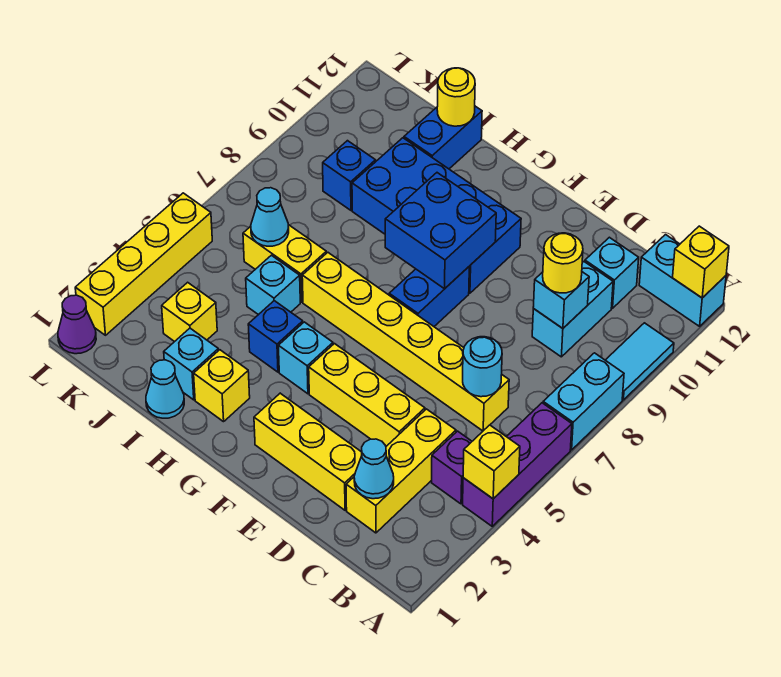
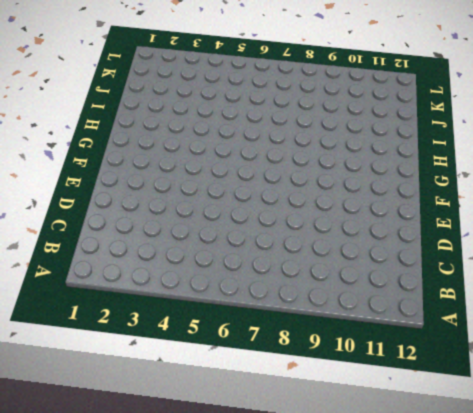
none -> purple 1x3 brick [463,403,572,526]
none -> cyan 1x2 brick [543,353,624,450]
none -> cyan 1x2 tile [606,323,674,400]
none -> cyan 1x2 brick [639,235,726,326]

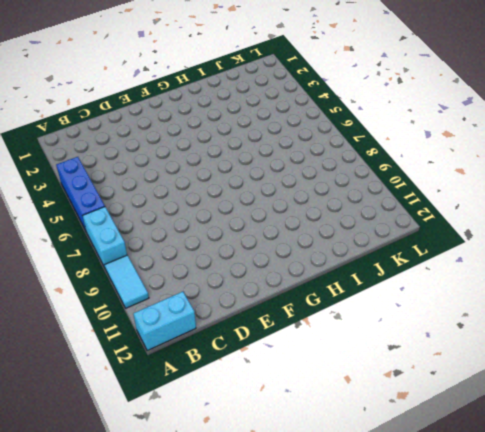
blue 1x3 brick [56,157,105,231] -> purple 1x3 brick [463,403,572,526]
none -> purple 1x1 brick [432,431,472,504]
none -> yellow 1x3 brick [346,409,456,533]
none -> yellow 1x6 brick [302,252,509,431]
none -> cyan 1x2 brick [532,262,613,357]

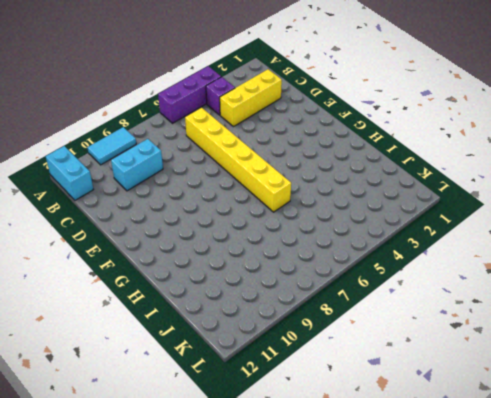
none -> cyan 1x2 brick [543,353,624,450]
none -> cyan 1x1 brick [585,237,639,308]
none -> yellow 1x3 brick [254,393,362,510]
none -> yellow 1x3 brick [309,344,425,446]

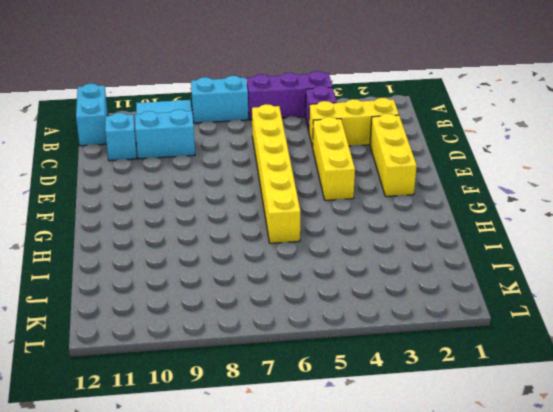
none -> blue 1x2 brick [389,267,469,326]
none -> blue 2x4 brick [352,138,521,293]
none -> cyan 1x1 brick [279,322,333,394]
none -> yellow 1x1 brick [194,350,250,422]

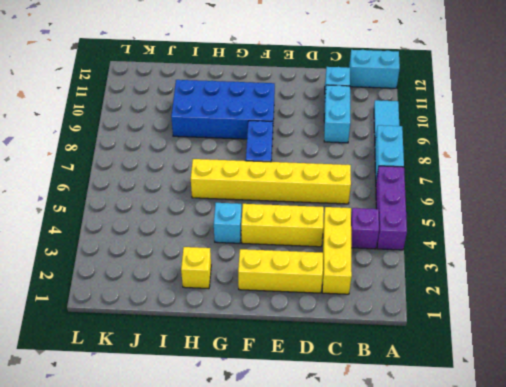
none -> blue 1x1 brick [248,301,303,372]
none -> cyan 1x1 cone [146,360,184,418]
none -> cyan 1x1 brick [164,328,218,400]
none -> cyan 1x1 brick [246,255,300,315]

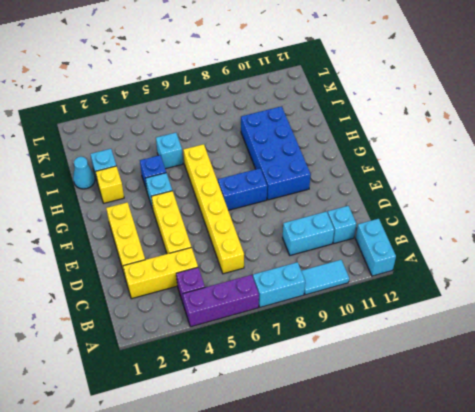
none -> yellow 1x2 brick [243,225,326,302]
none -> blue 1x2 brick [404,106,482,169]
none -> yellow 1x1 brick [162,282,217,342]
none -> blue 1x1 brick [323,141,376,210]

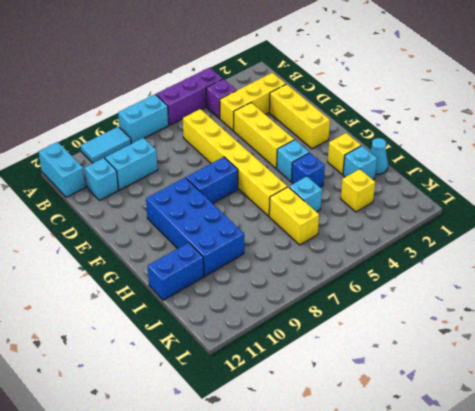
none -> blue 1x1 brick [323,141,376,210]
none -> purple 1x1 cone [58,295,96,354]
none -> yellow 1x4 brick [75,193,212,335]
none -> yellow 1x1 brick [463,425,520,499]

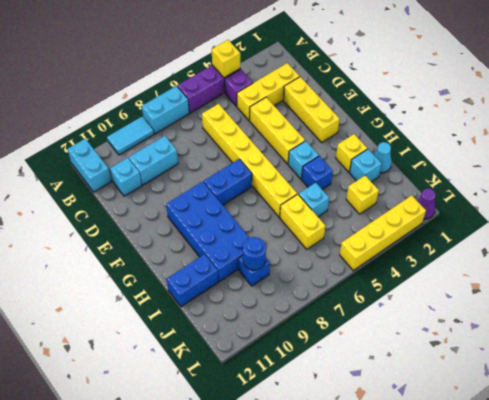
blue 1x1 round brick [243,237,266,270] -> none
none -> yellow 1x1 brick [673,226,729,298]
none -> cyan 1x1 cone [354,439,394,499]
none -> cyan 1x1 round brick [463,337,502,397]
none -> cyan 1x1 brick [533,272,589,328]

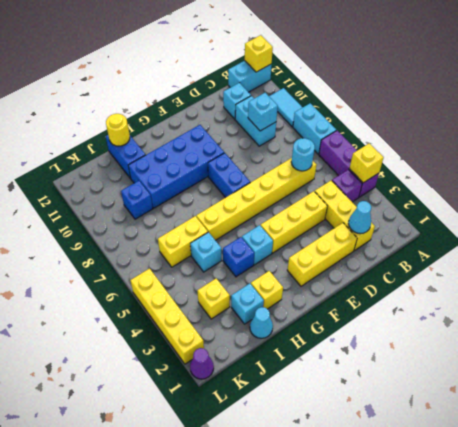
none -> blue 2x2 brick [385,173,496,289]
none -> cyan 1x1 cone [251,188,289,246]
none -> yellow 1x1 round brick [543,233,583,293]

